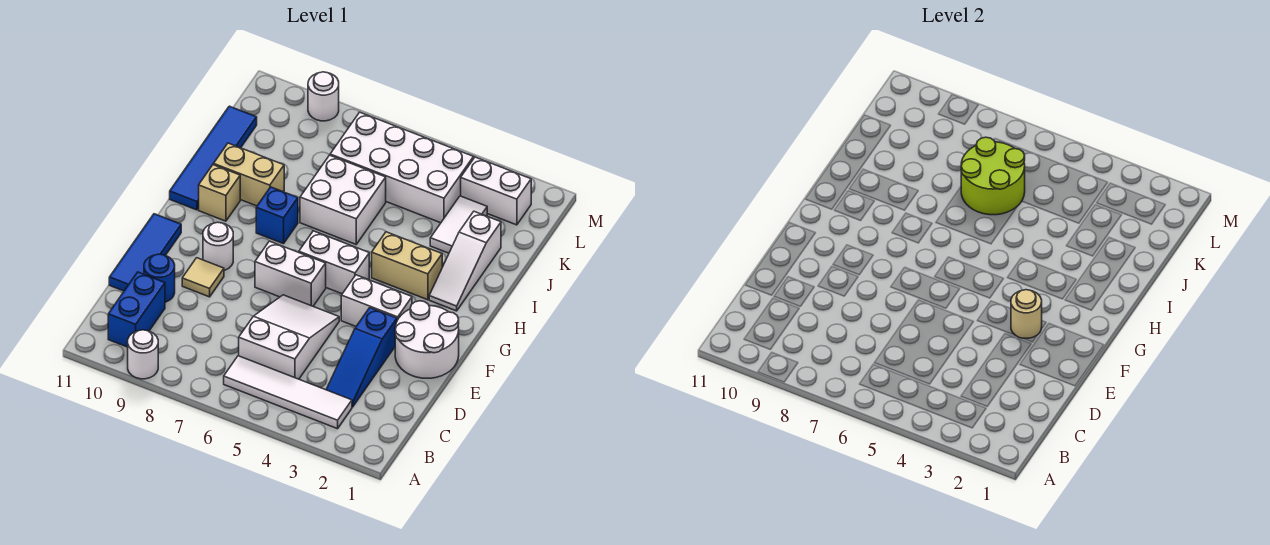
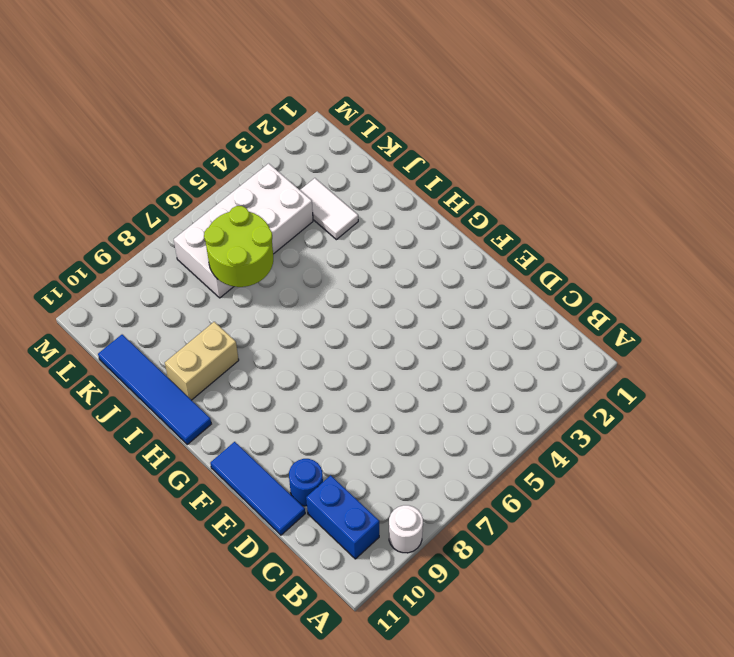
none -> white 1x4 tile [224,356,352,429]
none -> blue 1x3 slope [326,308,397,407]
none -> white 2x3 slope [239,295,339,379]

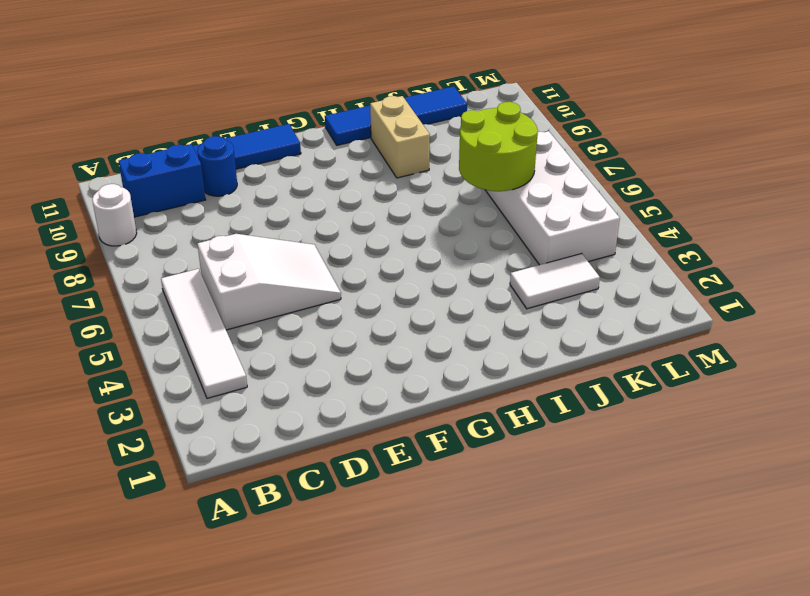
none -> blue 1x3 slope [326,308,397,407]
none -> white 2x2 round brick [395,301,459,378]
none -> tan 1x1 tile [182,258,224,297]

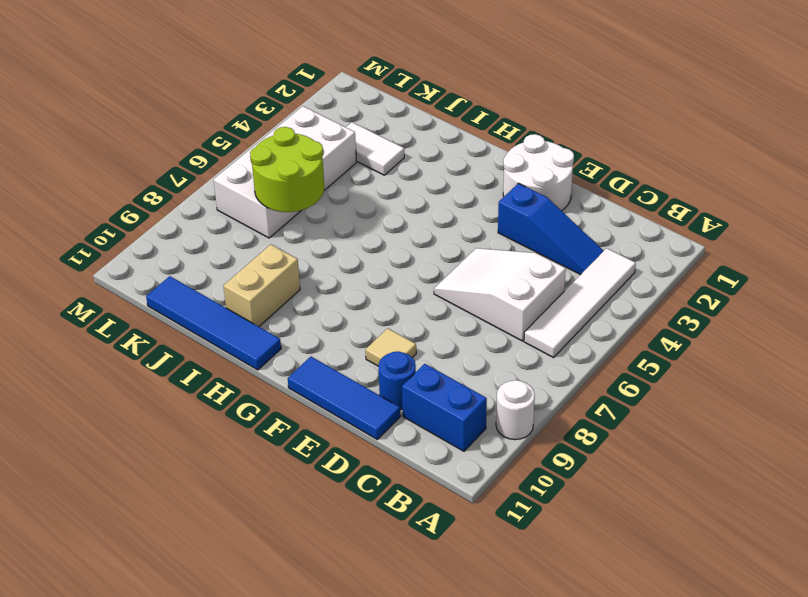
none -> white 1x2 brick [341,275,412,326]
none -> white 1x2 brick [255,241,326,306]
none -> white 1x1 round brick [203,222,233,270]

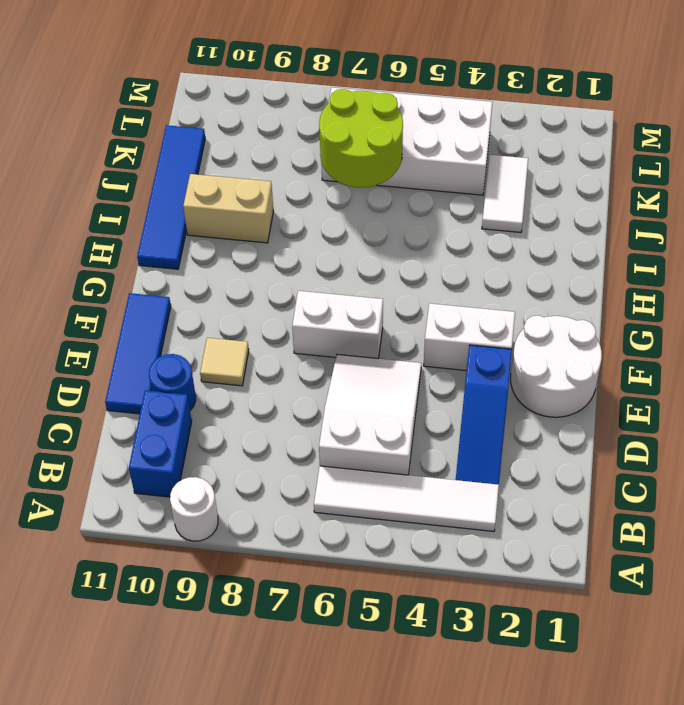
none -> white 1x1 round brick [203,222,233,270]
none -> white 1x2 brick [299,231,369,294]
none -> white 1x3 slope [429,211,501,311]

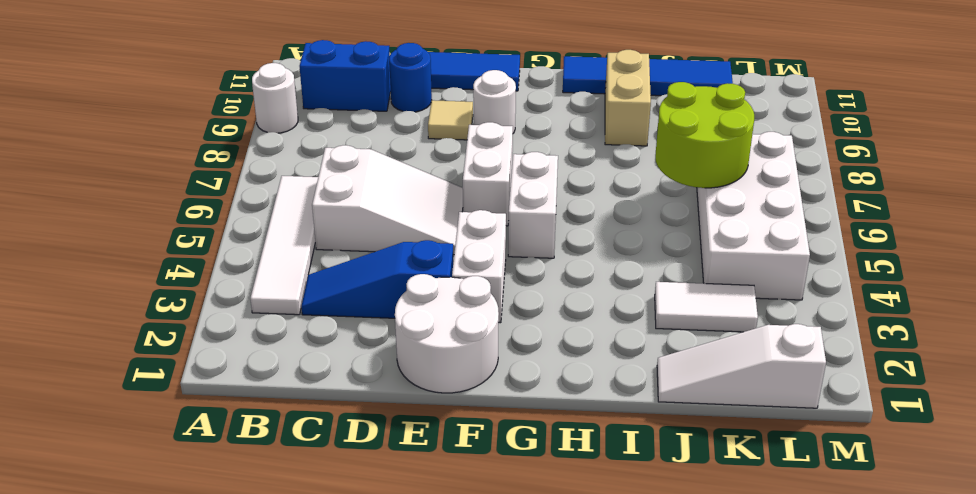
white 1x3 slope [657,324,826,408] -> white 1x3 slope moved to [429,211,501,311]
none -> tan 1x2 brick [372,232,442,300]
none -> blue 1x1 brick [256,187,298,244]
none -> tan 1x1 brick [199,165,240,221]

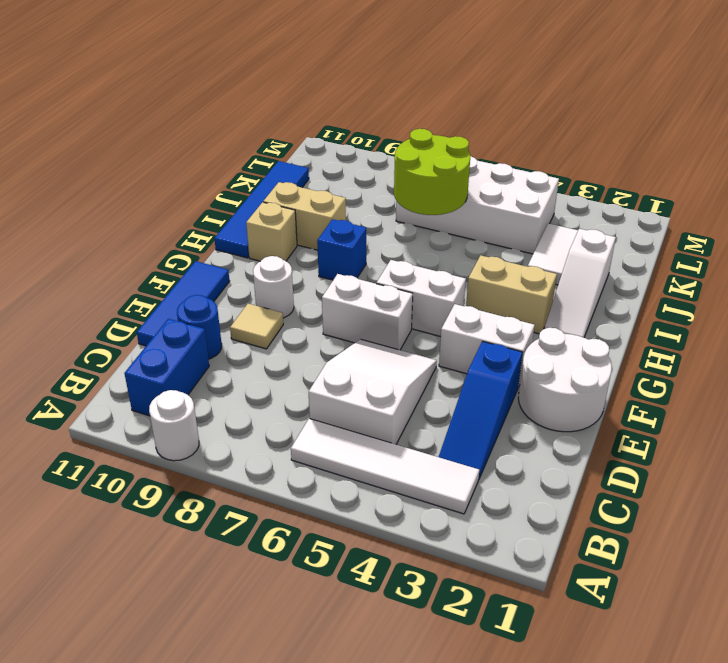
none -> white 2x2 brick [300,155,386,244]
none -> white 1x2 brick [461,157,531,225]
none -> white 1x1 round brick [308,72,339,121]

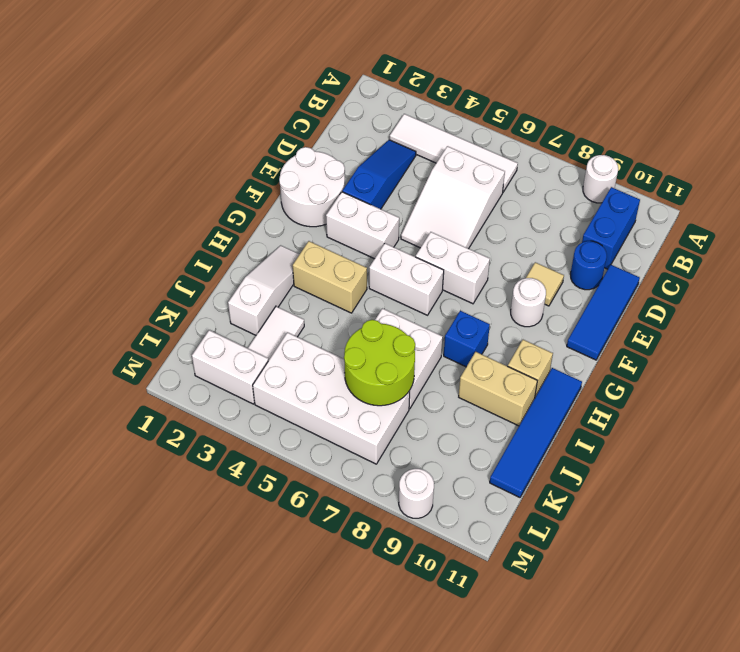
none -> tan 1x1 round brick [1011,290,1042,339]

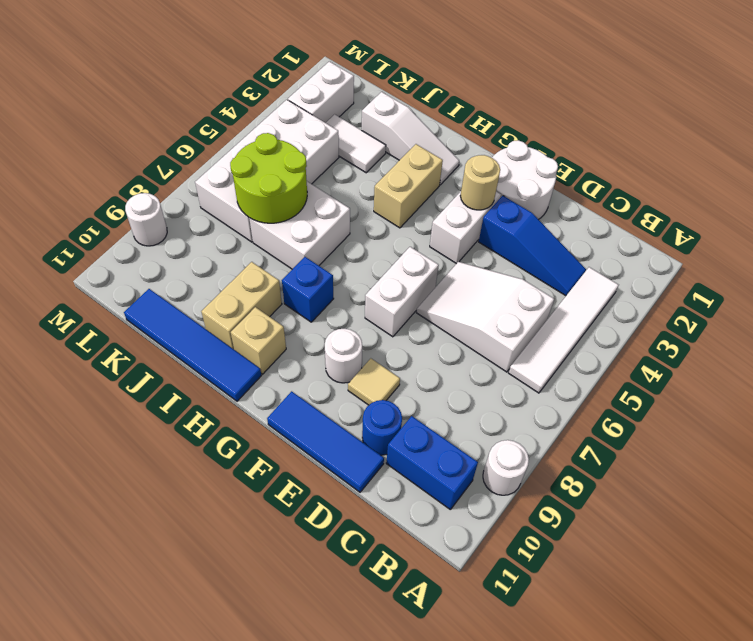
none -> white 1x2 brick [299,231,369,294]

